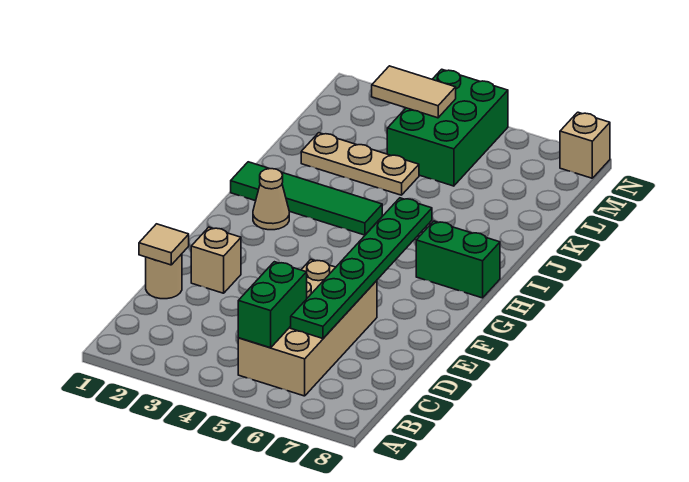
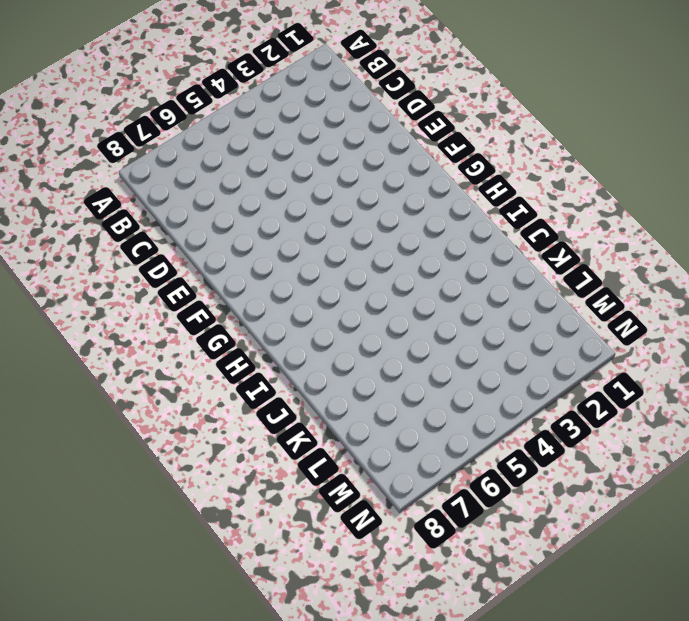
none -> tan 2x4 brick [238,260,377,396]
none -> tan 1x1 round brick [146,254,182,299]
none -> tan 1x1 brick [191,227,241,293]

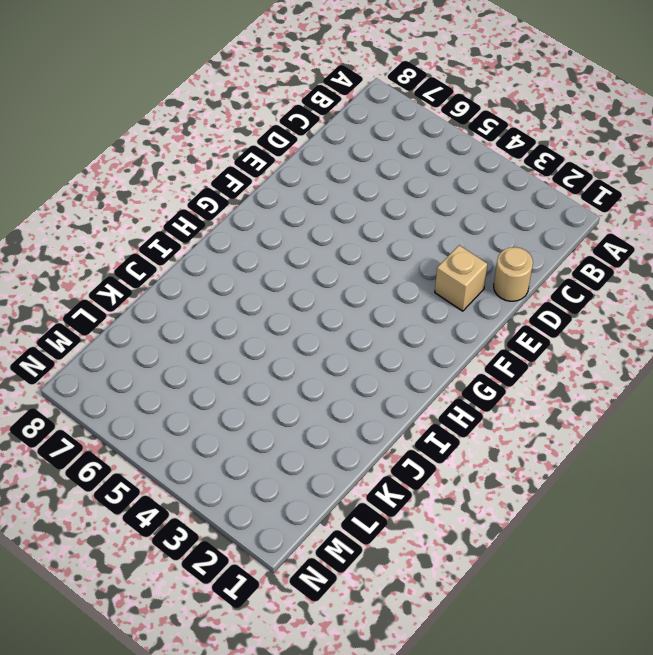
none -> tan 2x4 brick [238,260,377,396]
none -> tan 1x1 cone [253,168,289,230]
none -> green 1x2 brick [416,221,500,298]

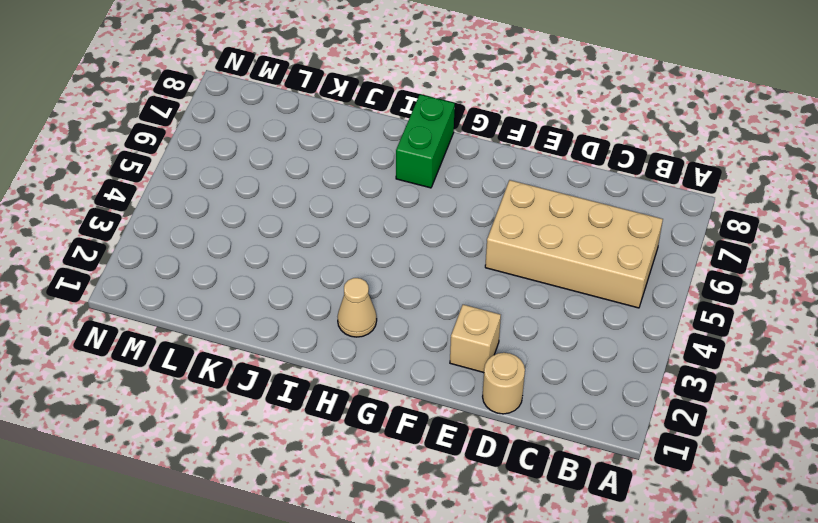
none -> green 1x4 tile [231,162,382,235]
none -> tan 1x3 plate [301,133,419,195]
none -> green 2x3 brick [387,69,508,186]

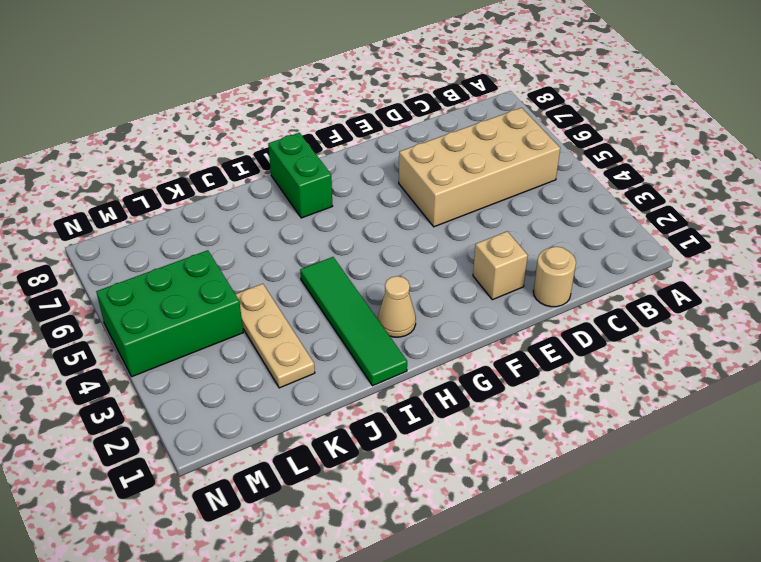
none -> tan 1x1 brick [560,112,610,178]
none -> green 1x2 brick [238,262,307,348]
none -> green 1x6 plate [291,198,432,339]

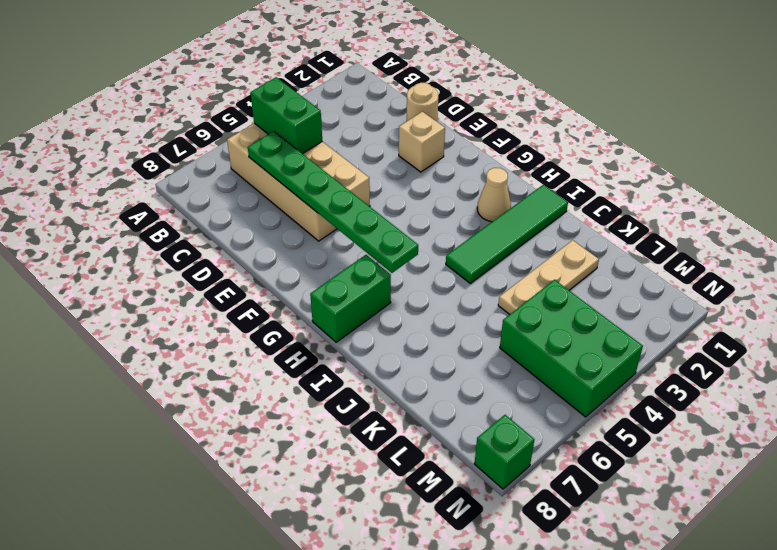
green 1x1 brick [474,415,534,489] -> tan 1x1 brick [560,112,610,178]
none -> tan 1x1 tile [139,224,189,265]
none -> tan 1x2 tile [372,66,456,118]

